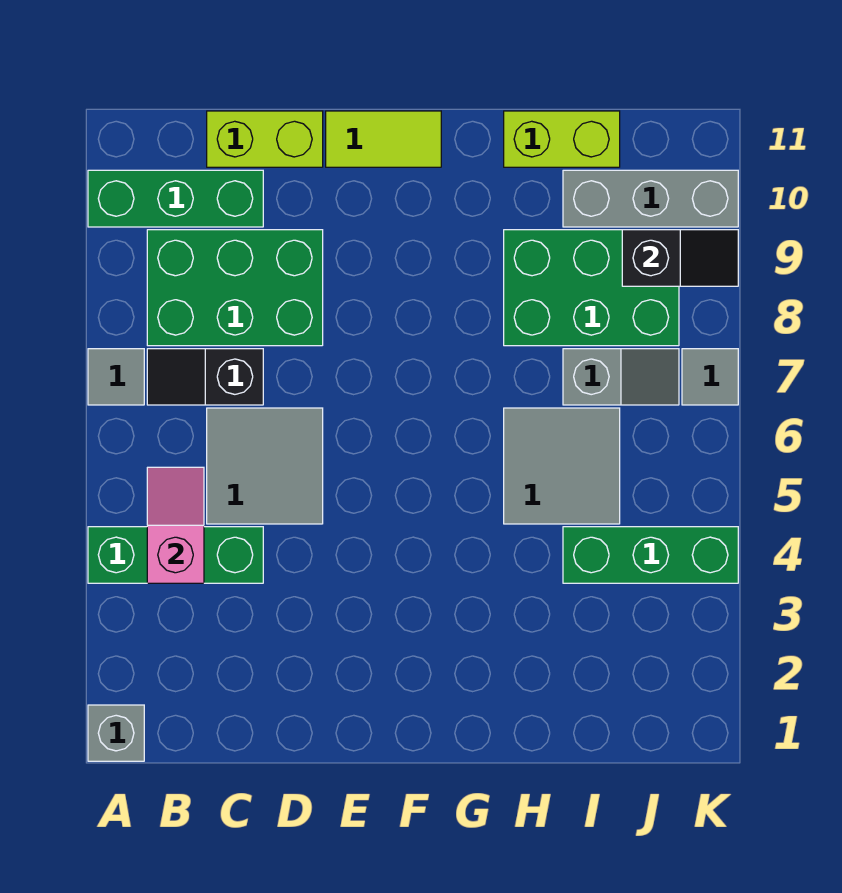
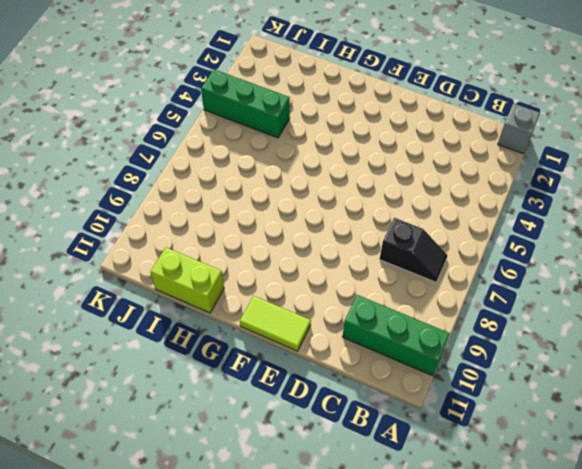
none -> green 1x3 brick [88,527,263,583]
none -> grey 1x1 tile [88,349,144,405]
none -> green 2x3 brick [147,230,323,346]

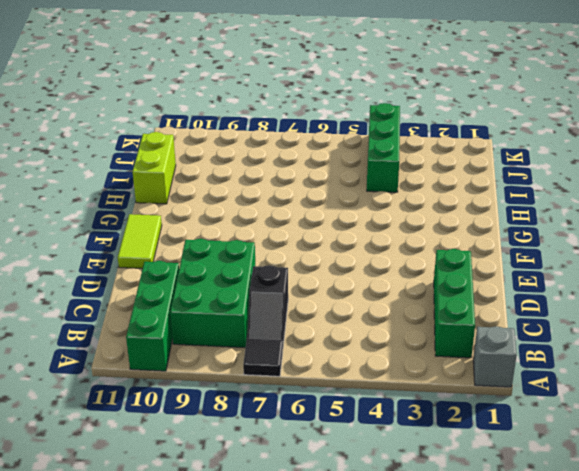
black 1x1 tile [243,339,283,376] -> grey 1x1 tile [88,349,144,405]
green 1x3 brick [434,249,475,358] -> green 1x3 brick moved to [88,527,263,583]
none -> grey 2x2 tile [207,408,323,524]
none -> lime 1x2 brick [207,111,323,167]
none -> grey 2x2 tile [504,408,620,524]

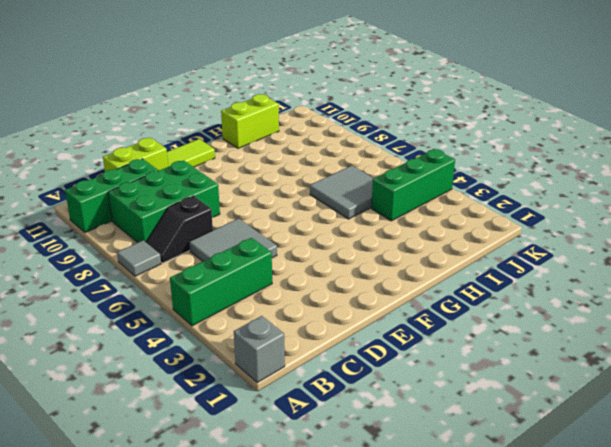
none -> green 2x3 brick [504,230,679,346]
none -> grey 1x2 slope [563,349,679,405]
none -> grey 1x3 brick [563,170,738,227]

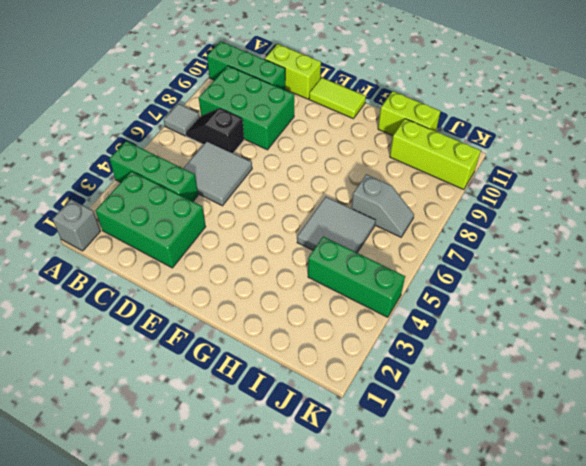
green 2x3 brick [96,171,206,268] -> green 2x3 brick moved to [504,230,679,346]
lime 1x3 brick [390,119,481,190] -> grey 1x3 brick [563,170,738,227]
none -> grey 1x1 tile [682,349,738,405]
none -> pink 1x2 slope [147,467,204,583]
none -> black 1x2 slope [622,230,738,286]

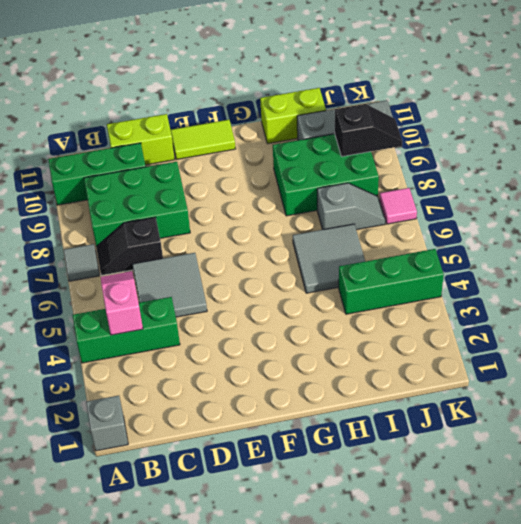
pink 1x1 tile [380,188,417,224] -> grey 1x1 tile [682,349,738,405]

